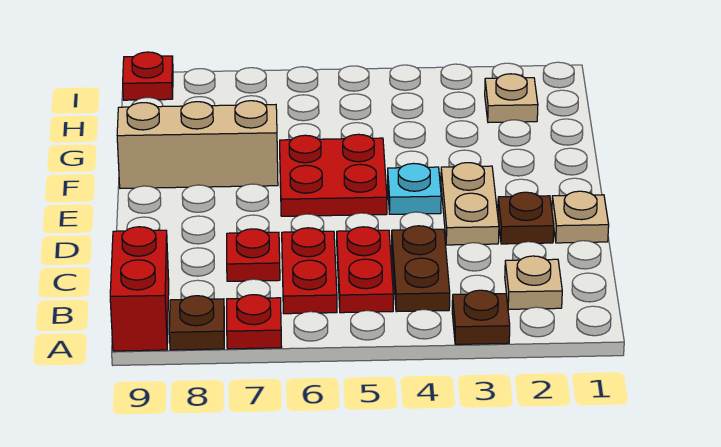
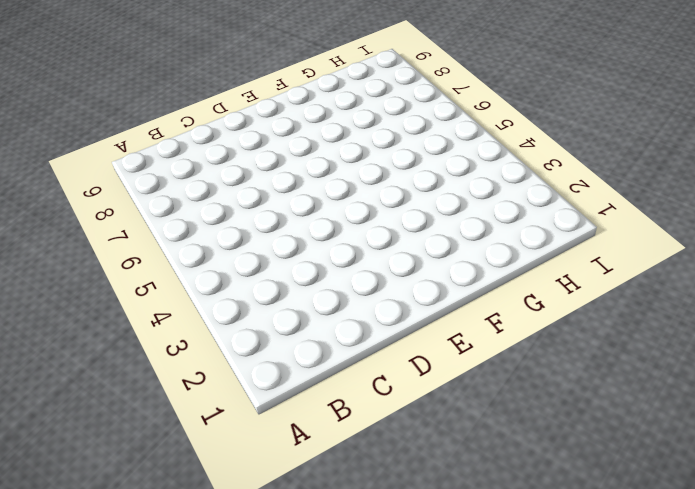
none -> brown 1x1 plate [452,290,510,344]
none -> red 1x1 plate [227,295,282,349]
none -> brown 1x1 plate [169,296,224,350]

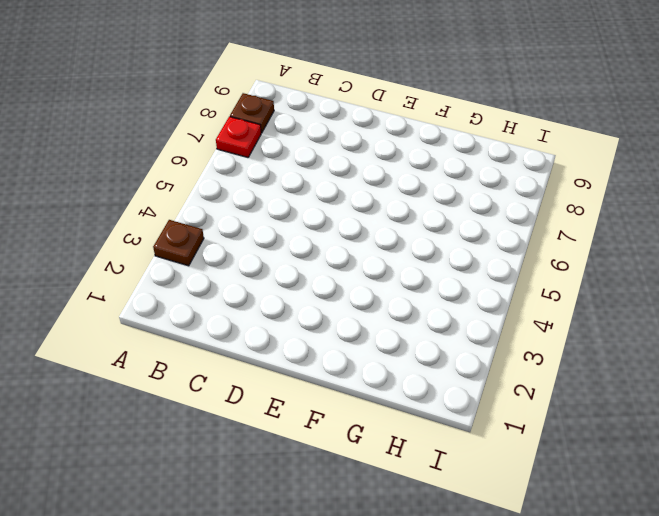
none -> red 1x2 brick [110,227,169,351]
none -> tan 1x1 plate [505,256,562,309]
none -> brown 1x2 plate [392,226,450,312]

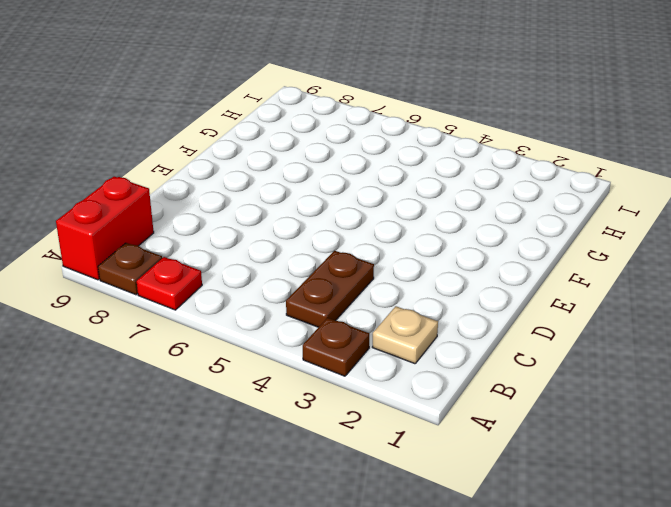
none -> red 1x2 plate [337,227,393,313]
none -> red 1x2 plate [282,228,337,314]
none -> red 1x1 plate [227,229,280,281]

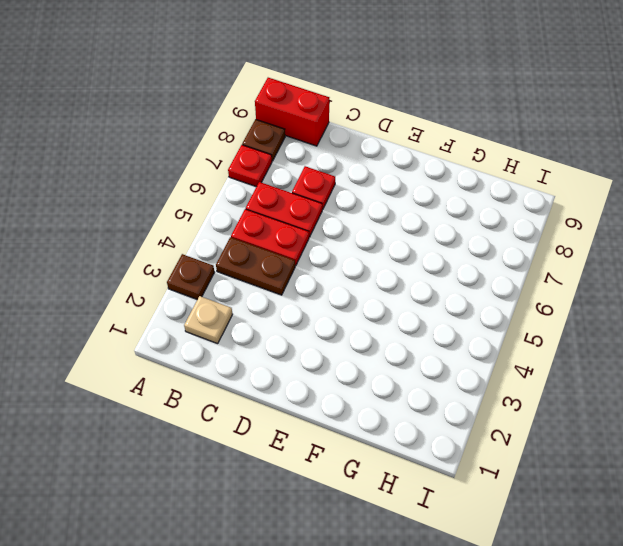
none -> tan 1x1 plate [552,191,609,243]
none -> brown 1x1 plate [498,192,554,244]
none -> tan 1x2 plate [441,163,499,245]

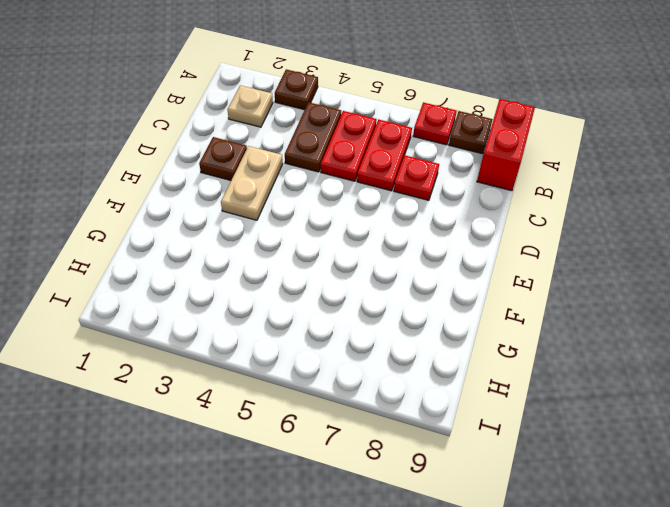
none -> tan 1x1 plate [552,191,609,243]
none -> cyan 1x1 plate [388,163,441,214]
none -> red 2x2 plate [280,134,387,216]

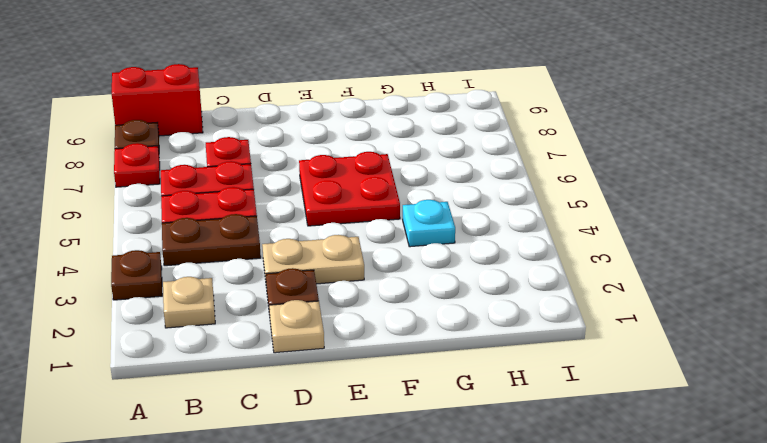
cyan 1x1 plate [403,200,455,247] -> cyan 1x1 plate moved to [388,163,441,214]
none -> tan 1x3 brick [117,101,278,188]
none -> tan 1x1 plate [485,74,538,123]
none -> red 1x1 plate [123,52,173,100]

